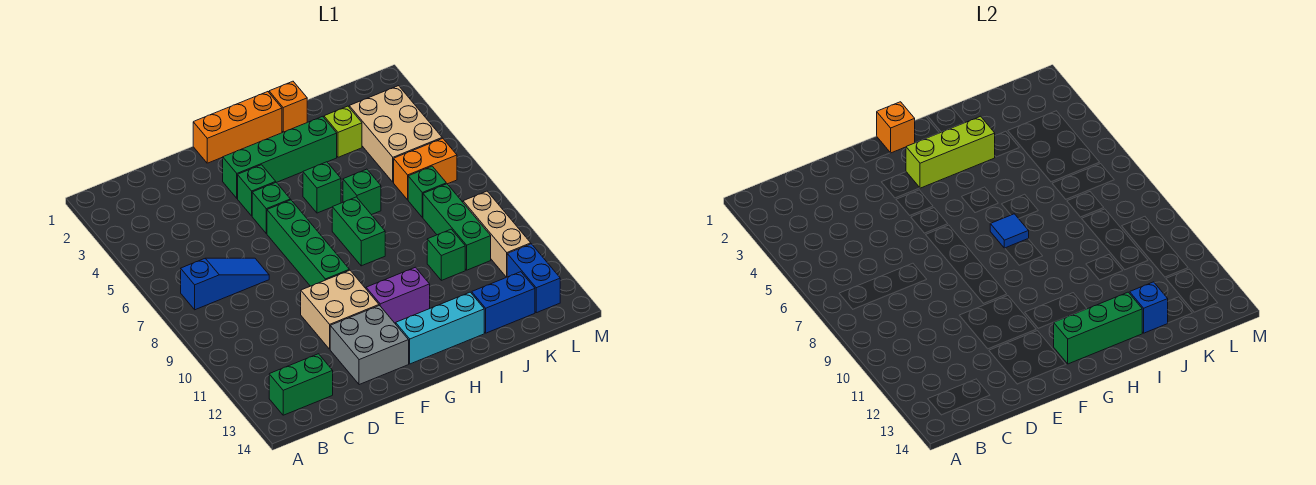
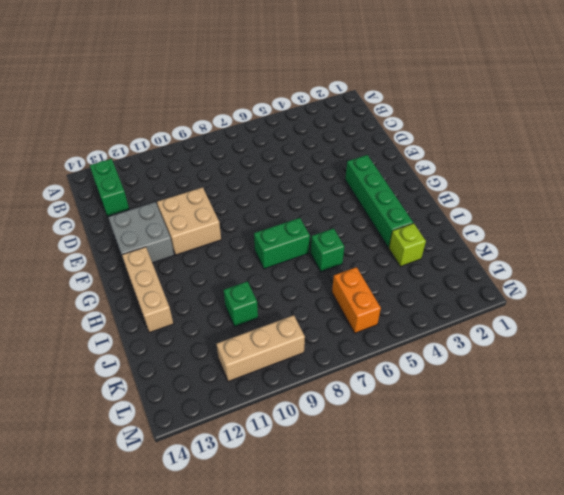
tan 1x3 brick [122,247,173,333] -> cyan 1x3 brick [396,292,484,364]
none -> blue 1x3 slope [181,258,269,310]
none -> orange 1x3 brick [193,92,282,163]
none -> green 1x1 brick [238,165,276,216]

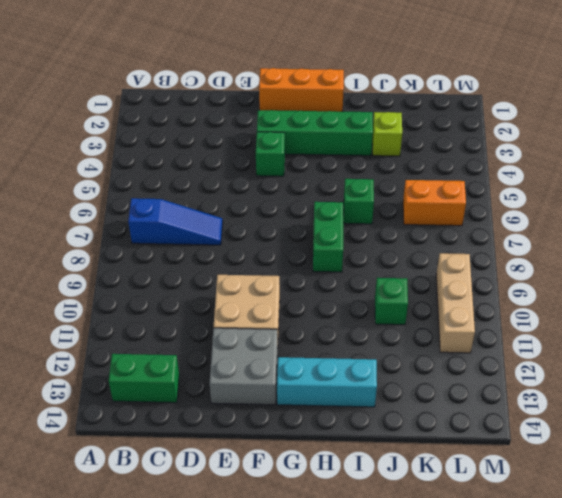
none -> green 1x1 brick [252,182,290,234]
none -> green 1x4 brick [267,200,349,286]
none -> purple 1x2 brick [366,267,430,323]

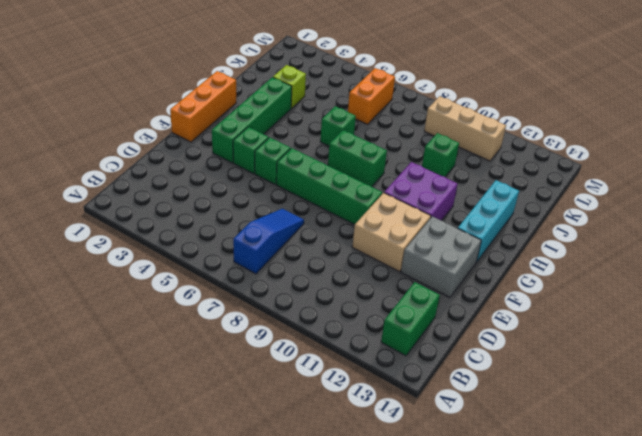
purple 2x2 brick [384,162,458,221] -> purple 1x2 brick [366,267,430,323]
none -> green 1x1 brick [303,162,341,213]
none -> orange 1x1 brick [269,81,307,132]
none -> blue 1x2 brick [472,272,535,333]

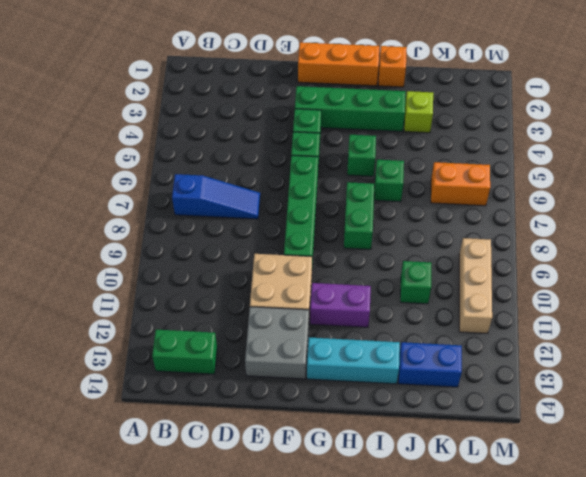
none -> tan 2x3 brick [349,86,442,182]
none -> green 1x1 brick [408,166,446,217]
none -> green 1x3 brick [423,184,491,270]

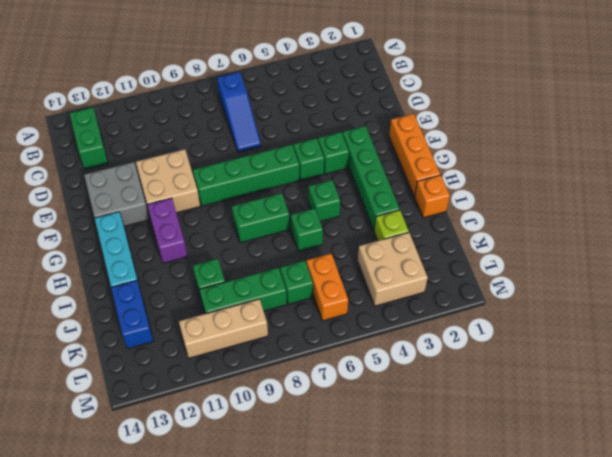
tan 2x2 brick [358,233,428,306] -> tan 2x3 brick [349,86,442,182]
none -> blue 1x2 brick [507,244,560,313]
none -> orange 1x1 brick [877,102,915,153]
none -> lime 1x3 brick [906,116,995,188]

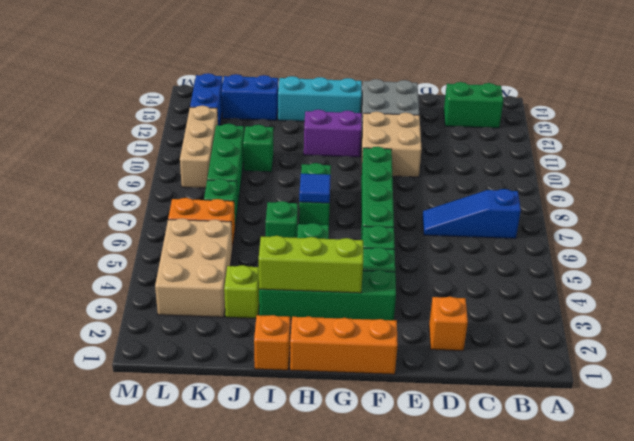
orange 1x1 brick [429,297,468,351] -> orange 1x1 brick moved to [877,102,915,153]
none -> green 1x3 brick [1054,292,1142,364]
none -> blue 1x1 brick [1130,282,1168,333]

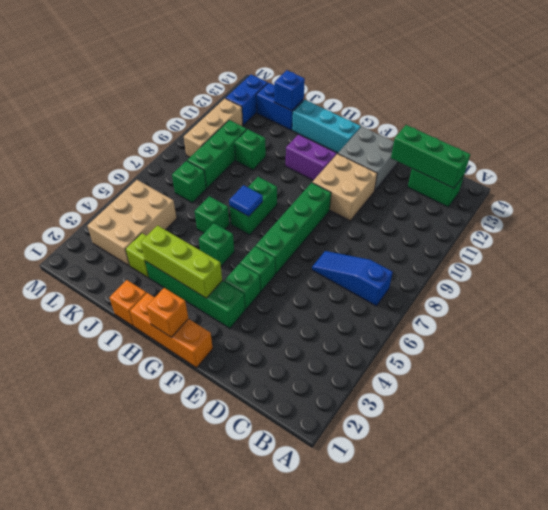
green 1x3 brick [391,125,470,188] -> green 1x3 brick moved to [1054,292,1142,364]
none -> orange 1x2 brick [394,138,457,200]

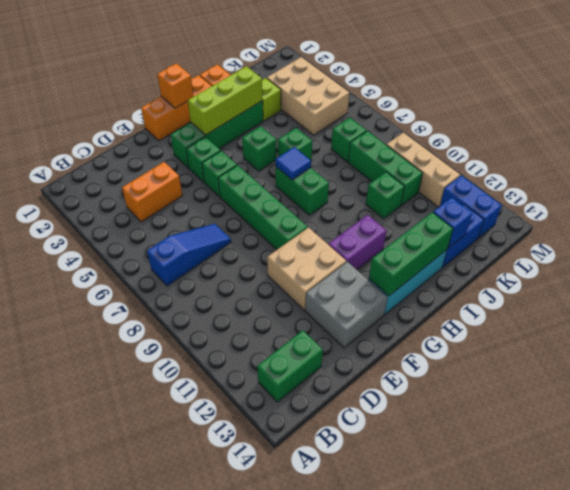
orange 1x2 brick [122,162,182,222] -> orange 1x2 brick moved to [394,138,457,200]

